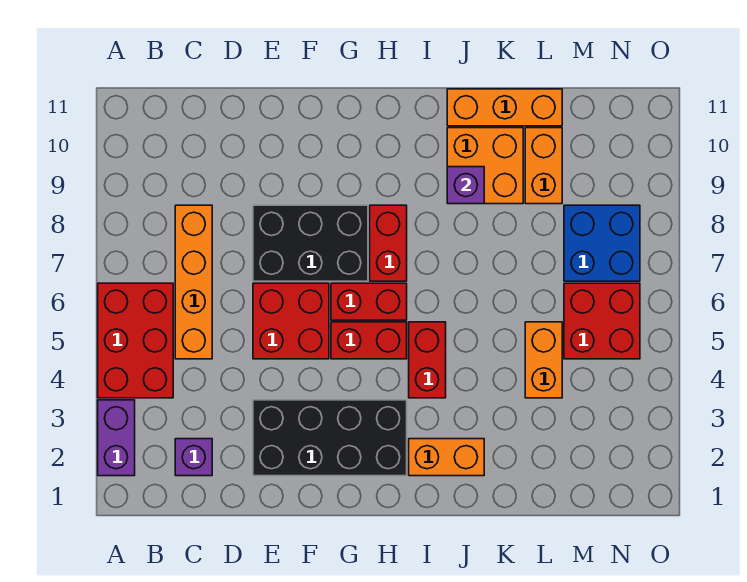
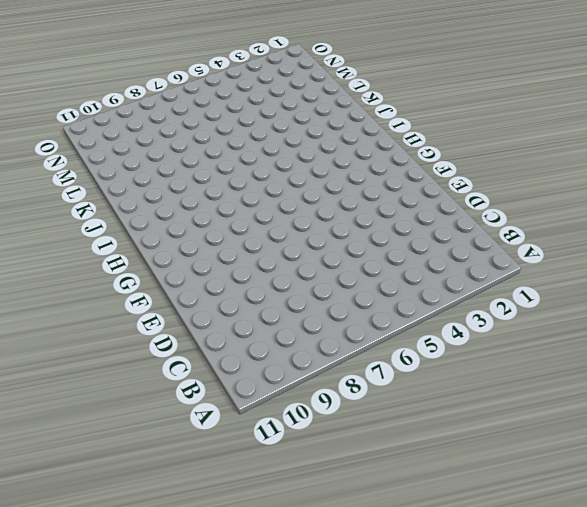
none -> purple 1x2 brick [98,400,135,476]
none -> red 2x3 brick [98,283,173,398]
none -> purple 1x1 brick [175,439,212,476]

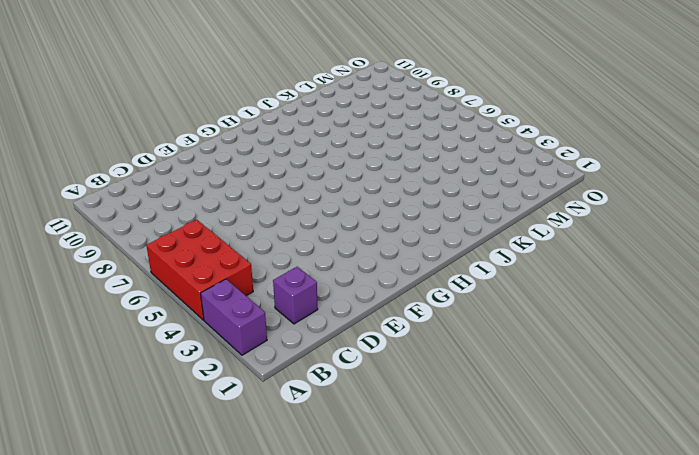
none -> orange 1x4 brick [175,205,212,359]
none -> black 2x4 brick [253,400,407,476]
none -> red 2x2 brick [253,283,329,359]

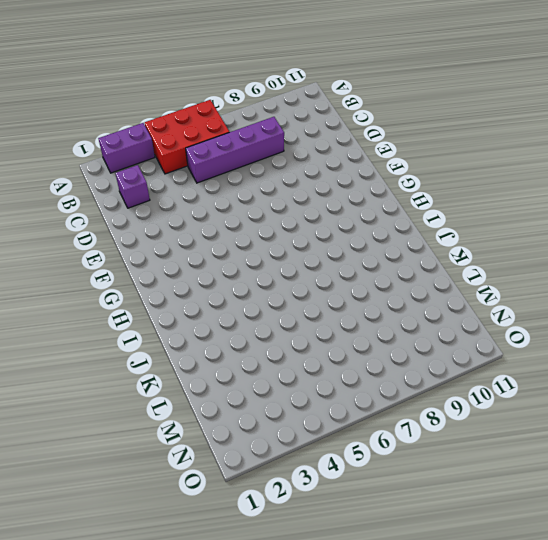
purple 1x4 brick [186,117,284,183] -> orange 1x4 brick [175,205,212,359]
none -> black 2x4 brick [253,400,407,476]
none -> red 2x2 brick [253,283,329,359]
none -> black 2x3 brick [253,205,368,281]

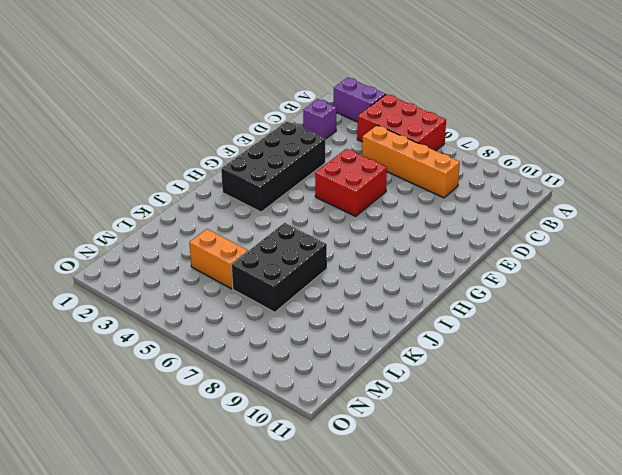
black 2x3 brick [231,223,327,312] -> black 2x3 brick moved to [253,205,368,281]
none -> red 1x2 brick [331,322,407,359]
none -> red 1x2 brick [331,283,407,320]
none -> red 1x2 brick [370,205,407,281]

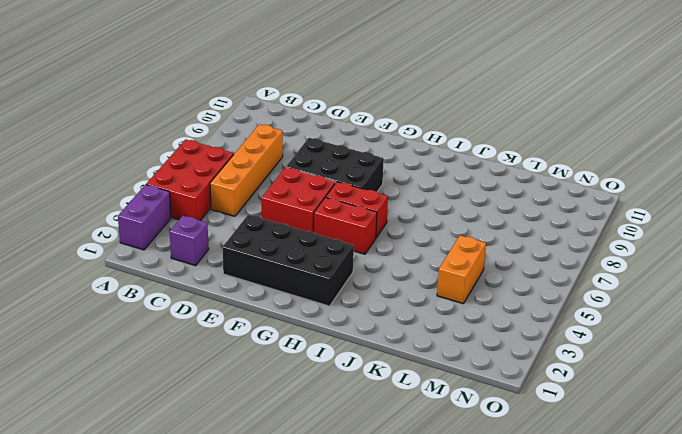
none -> red 1x2 brick [370,205,407,281]
none -> orange 1x2 brick [409,439,484,476]
none -> red 1x2 brick [409,322,446,398]

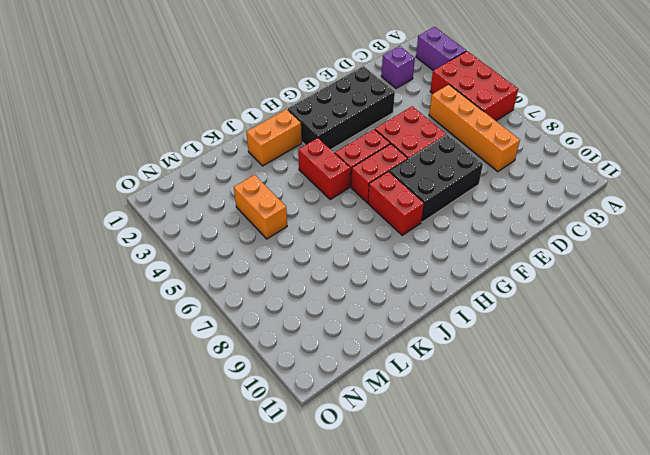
none -> orange 2x2 brick [447,128,523,204]
none -> orange 1x3 brick [447,89,562,126]
none -> orange 1x2 brick [525,128,562,204]

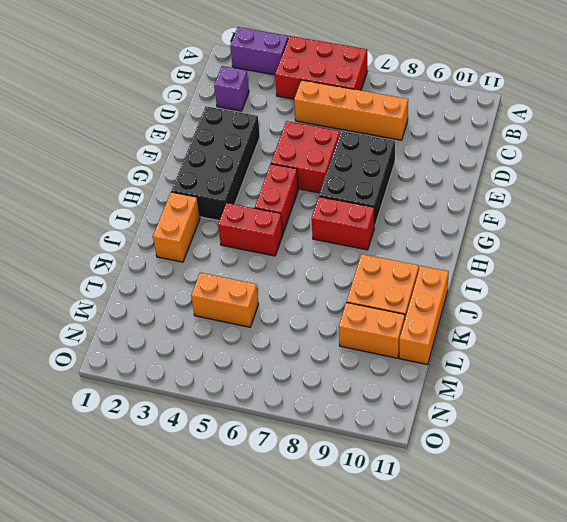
none -> red 1x2 brick [331,283,407,320]
none -> red 2x2 brick [564,283,640,359]
none -> blue 2x2 brick [564,205,640,281]

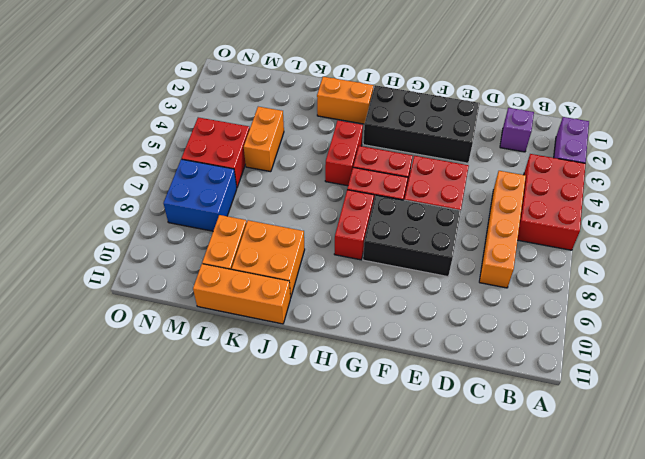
none -> purple 1x1 brick [447,167,484,204]

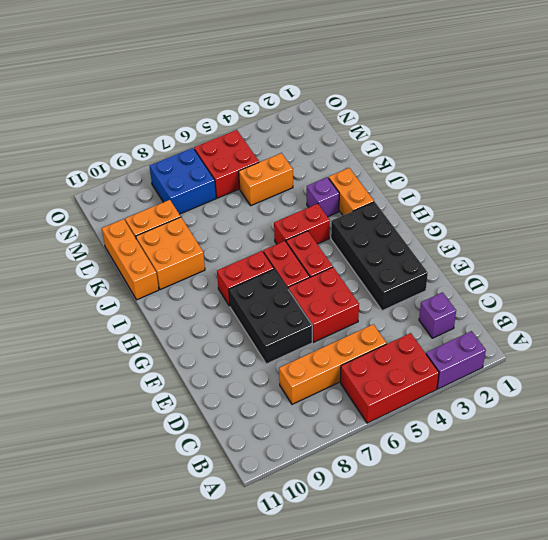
purple 1x1 brick [307,177,339,217] -> purple 1x1 brick moved to [447,167,484,204]

